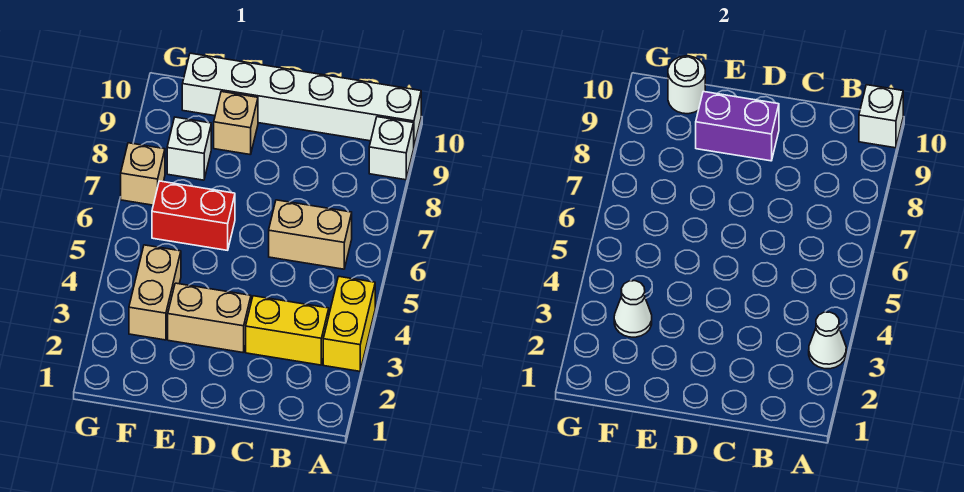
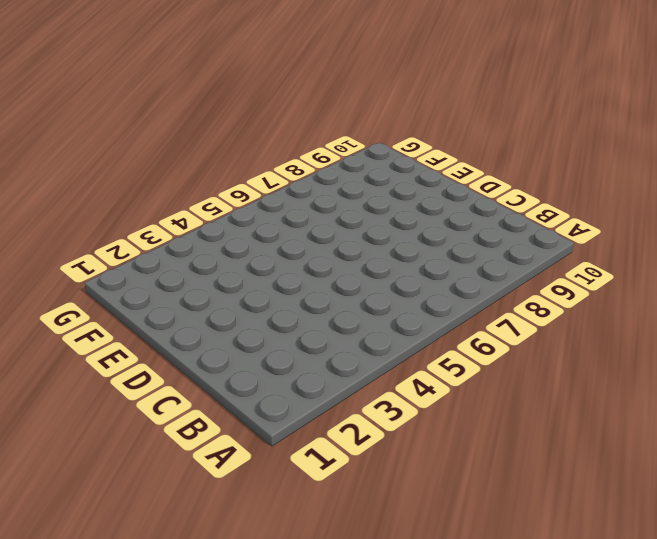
none -> yellow 1x2 brick [323,277,375,371]
none -> white 1x1 brick [369,117,414,180]
none -> white 1x6 brick [182,53,421,146]

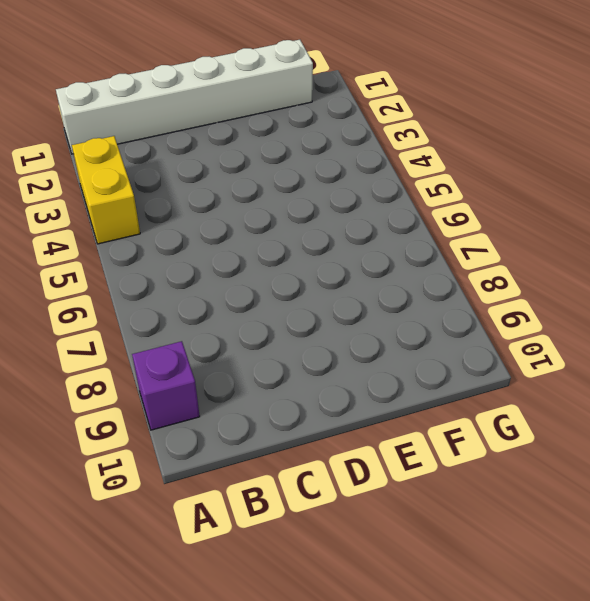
white 1x6 brick [56,40,313,154] -> white 1x6 brick moved to [182,53,421,146]
purple 1x1 brick [132,341,200,430] -> white 1x1 brick [369,117,414,180]
none -> yellow 1x2 brick [246,296,329,365]
none -> tan 1x2 brick [269,200,352,269]
none -> tan 1x2 brick [168,283,251,353]

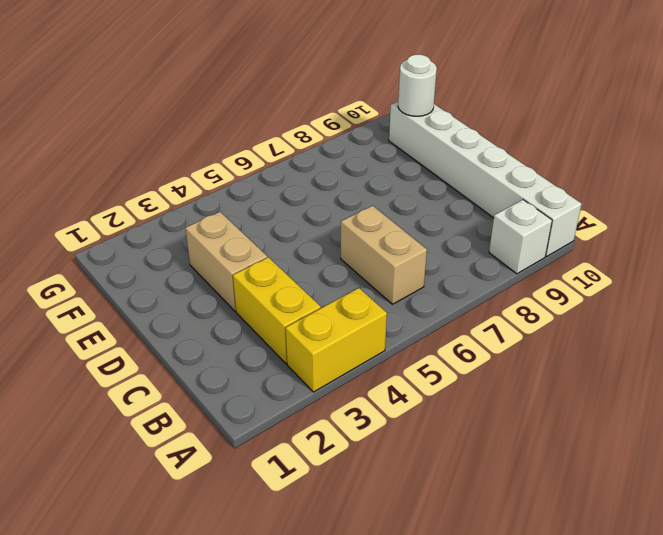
none -> red 1x2 brick [152,181,235,250]
none -> tan 1x1 brick [214,92,258,155]
none -> tan 1x2 brick [129,245,181,340]

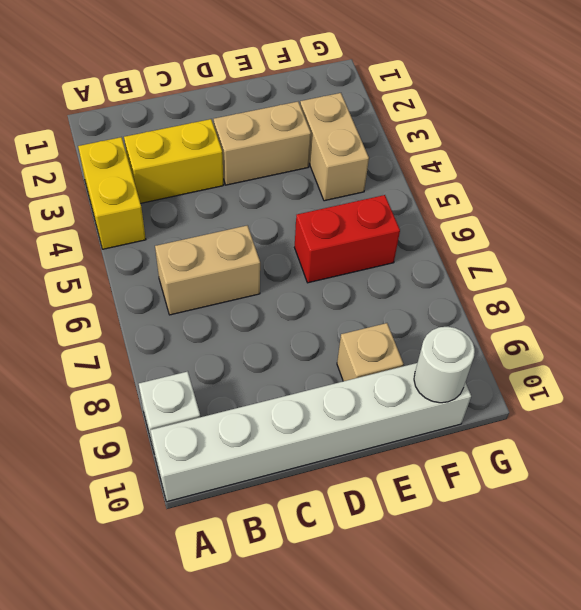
none -> white 1x1 brick [167,117,211,180]
none -> tan 1x1 brick [121,143,165,205]
none -> white 1x1 cone [809,312,846,369]

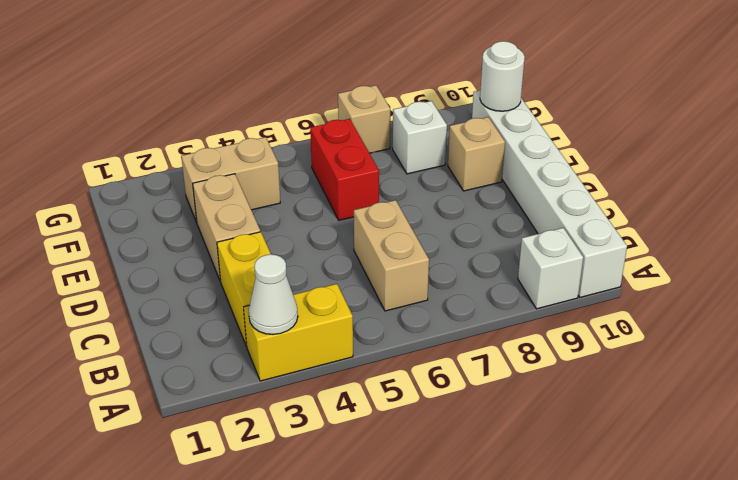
none -> white 1x1 brick [859,85,903,148]
none -> purple 1x2 brick [696,92,779,161]
none -> white 1x1 cone [614,281,652,337]

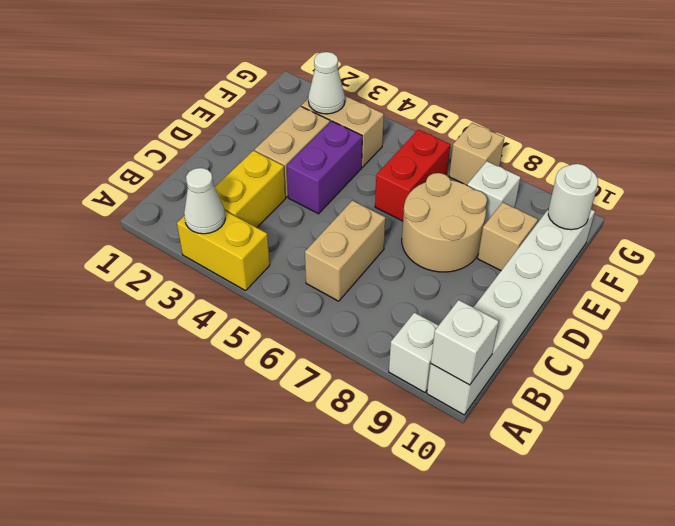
purple 1x2 brick [287,121,362,214] -> purple 1x2 brick moved to [696,92,779,161]
tan 2x2 round brick [402,173,487,272] -> none

